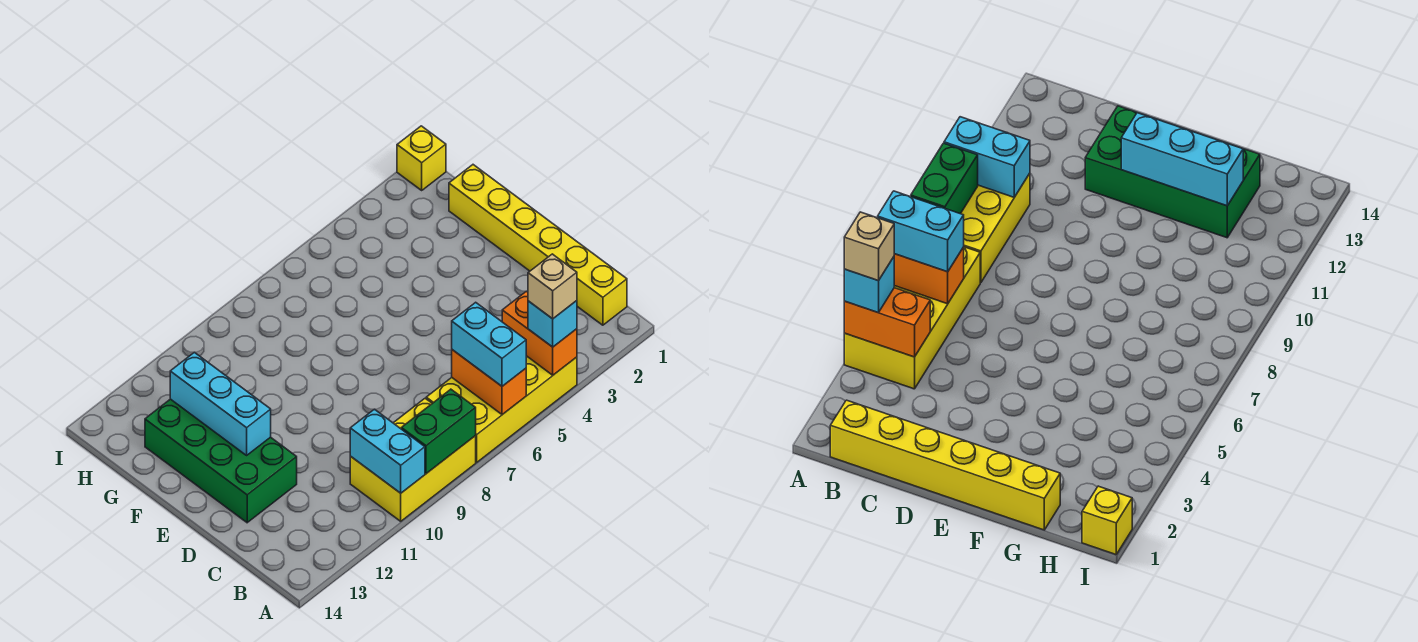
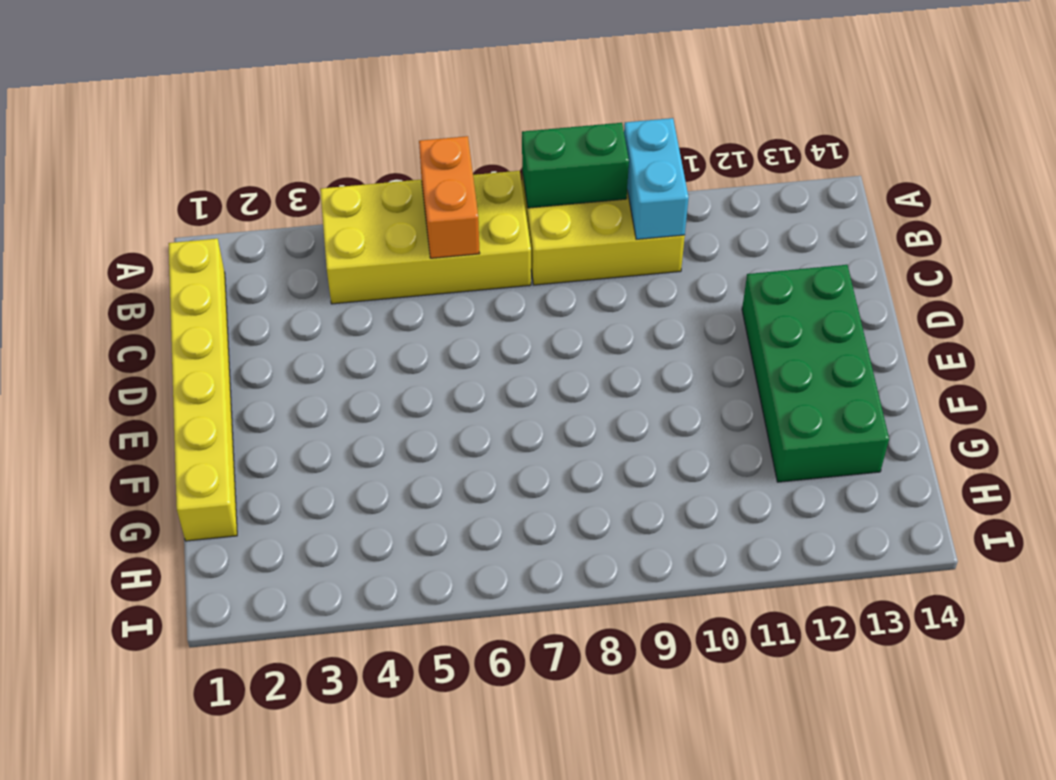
none -> yellow 1x1 brick [397,126,446,190]
none -> orange 1x2 brick [502,291,577,375]
none -> cyan 1x3 brick [170,352,271,455]

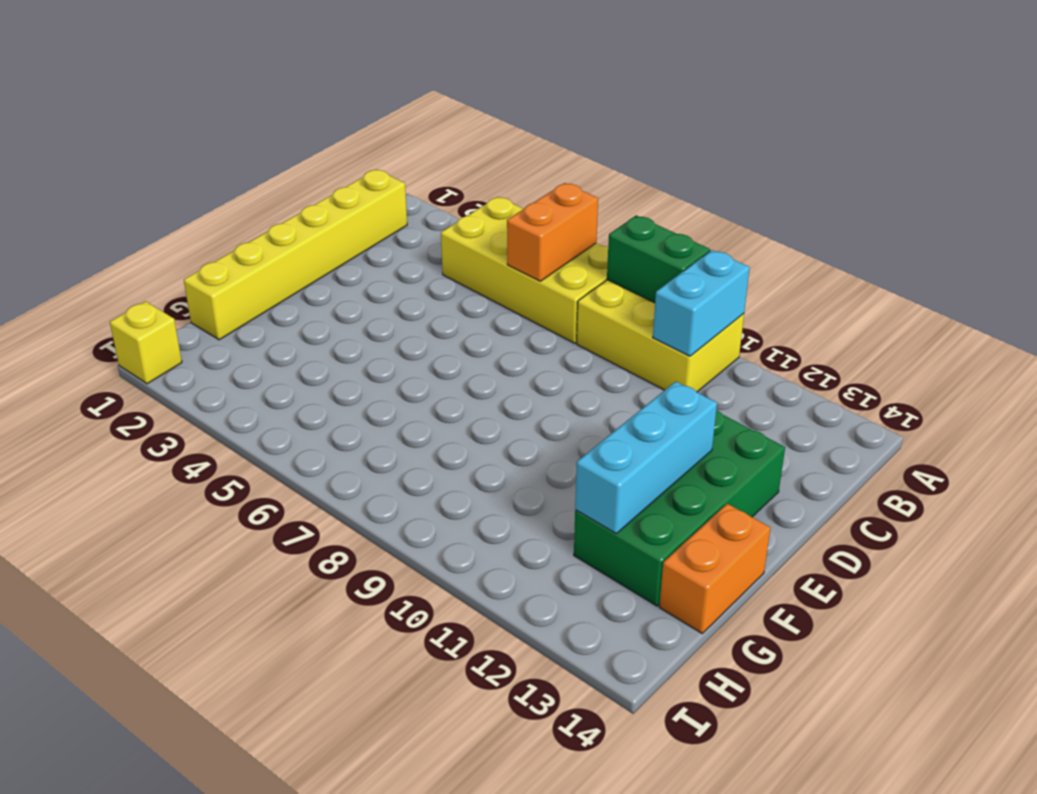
orange 1x2 brick [659,504,771,633] -> orange 1x2 brick moved to [502,291,577,375]
none -> cyan 1x1 brick [528,301,577,347]
none -> cyan 1x2 brick [452,302,526,386]
none -> tan 1x1 brick [528,254,577,319]

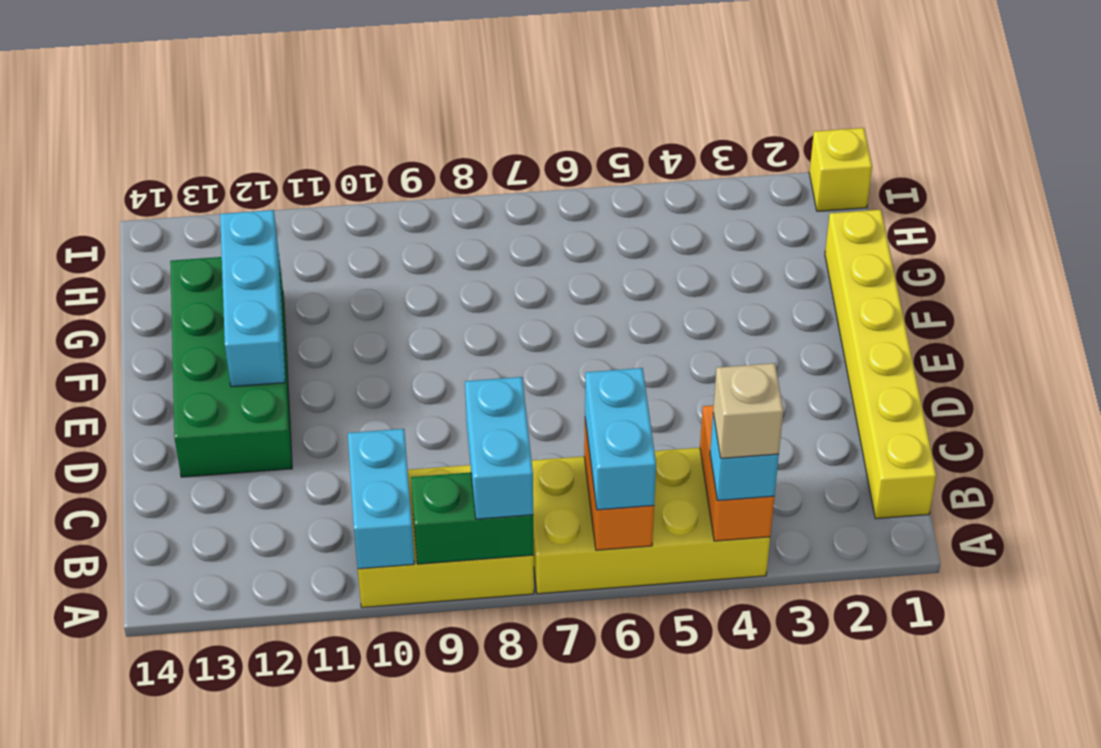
cyan 1x2 brick [465,377,533,519] -> none

